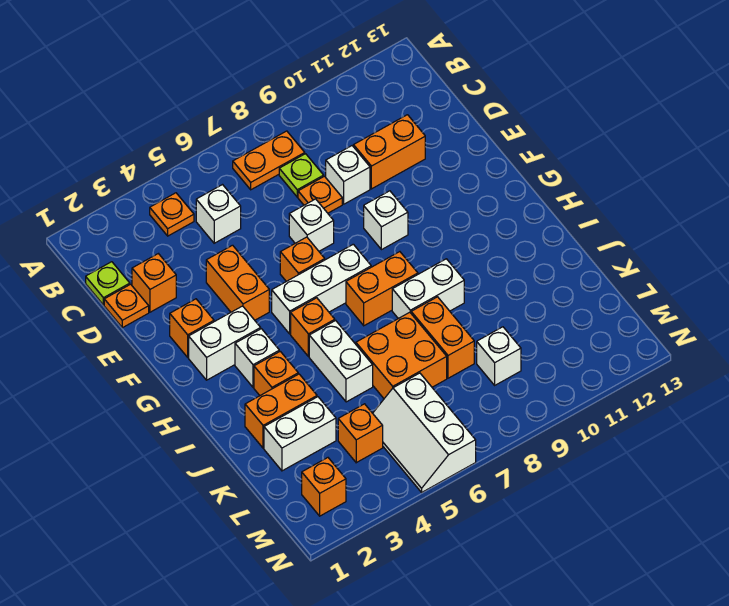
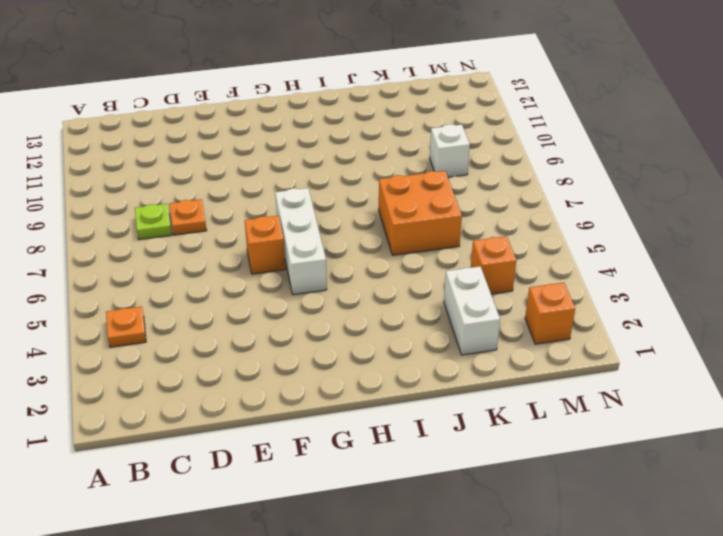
none -> orange 1x2 plate [233,131,305,190]
none -> lime 1x1 plate [86,262,130,305]
none -> white 1x1 brick [196,185,241,243]
none -> orange 1x1 plate [104,284,149,328]

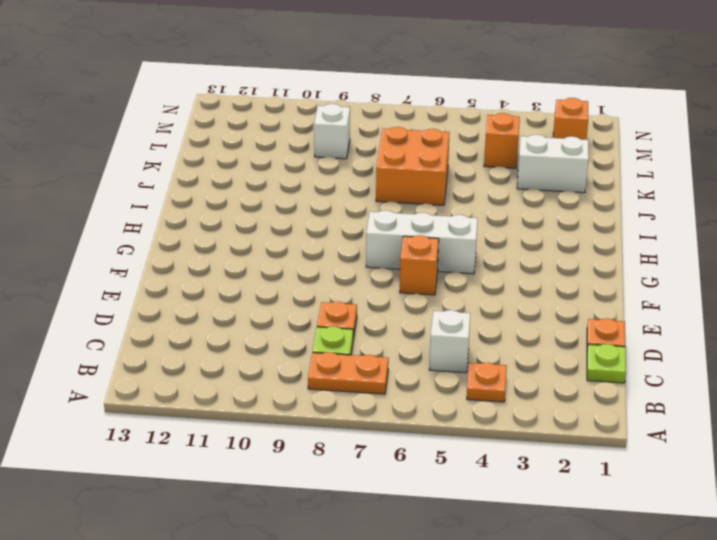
none -> orange 1x1 brick [132,254,176,312]
none -> white 1x1 brick [326,146,370,204]
none -> orange 1x2 brick [354,115,425,189]
none -> orange 1x2 brick [206,245,269,320]

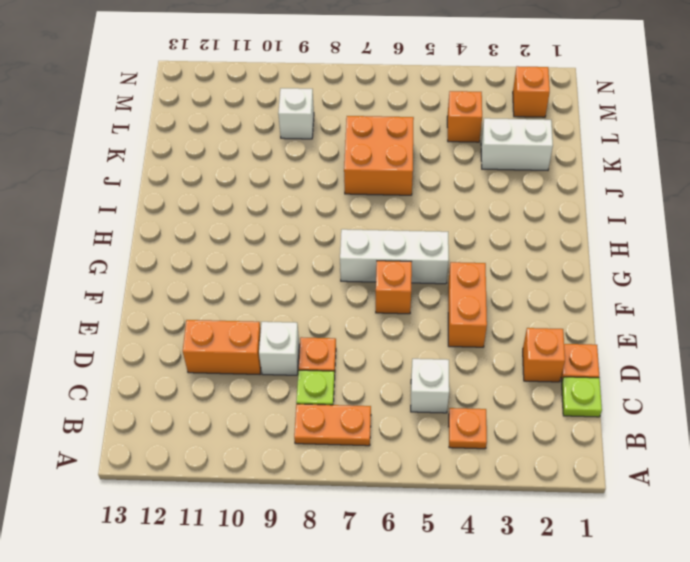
none -> white 1x1 brick [289,199,334,251]
none -> orange 1x1 brick [170,299,214,357]
none -> white 1x1 brick [364,191,408,250]
none -> white 1x2 brick [189,306,261,380]

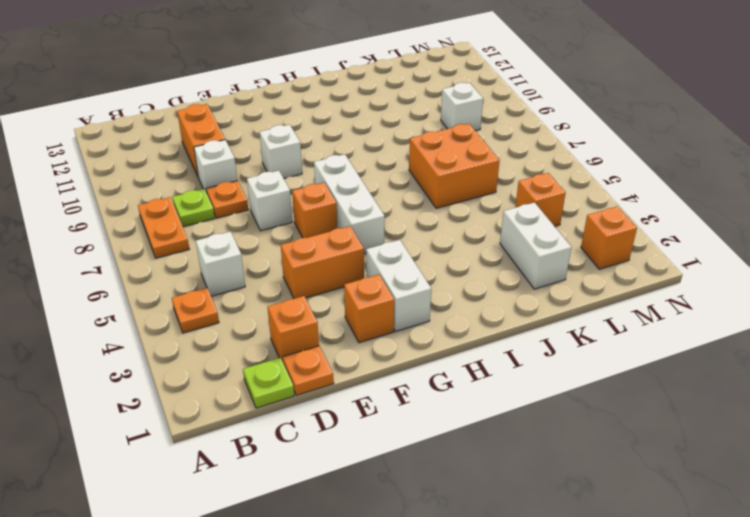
none -> white 1x1 brick [235,329,279,387]
none -> orange 1x1 brick [291,298,335,357]
none -> orange 1x2 brick [346,252,418,326]
none -> orange 1x1 brick [254,351,298,395]

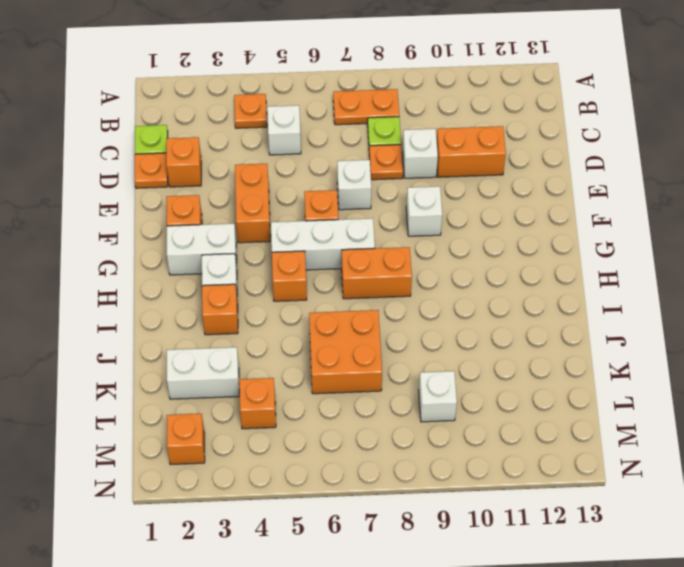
none -> white 1x2 brick [309,320,373,402]
none -> white 1x2 brick [392,259,464,319]
none -> orange 1x2 brick [245,374,317,448]
none -> orange 1x2 brick [411,297,474,378]

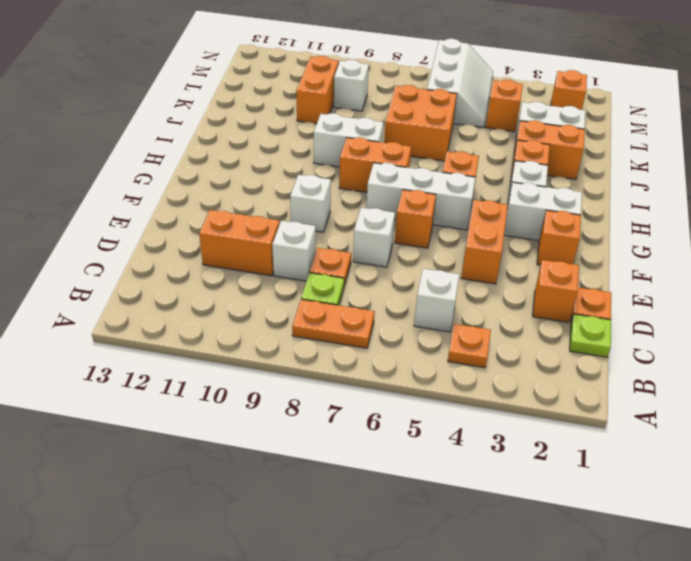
orange 1x2 brick [296,56,339,124] -> orange 1x2 brick moved to [411,297,474,378]
none -> white 1x2 brick [309,320,373,402]

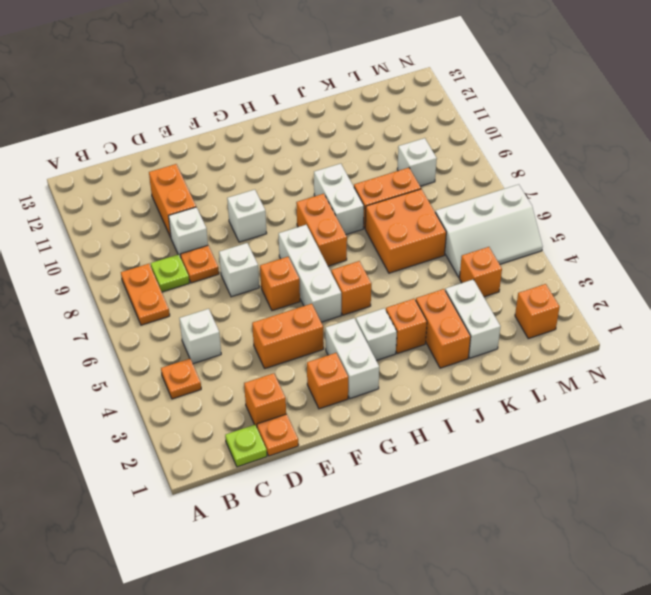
none -> white 1x2 brick [309,320,373,402]

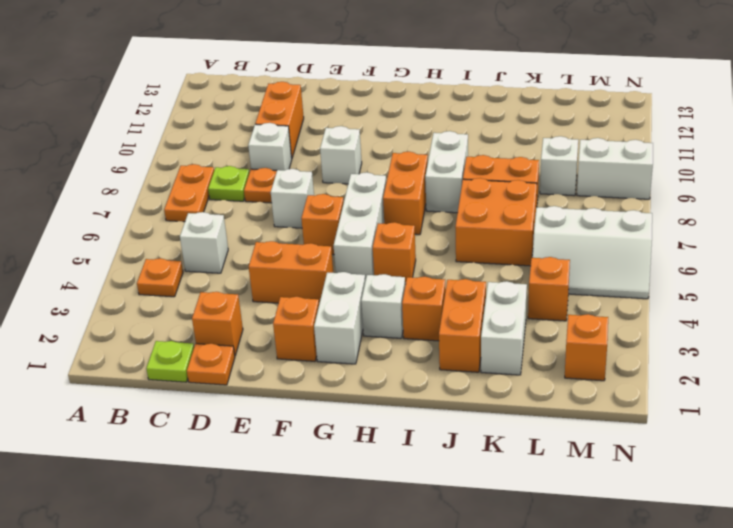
white 1x2 brick [577,138,653,199] -> white 1x2 brick moved to [309,320,373,402]

